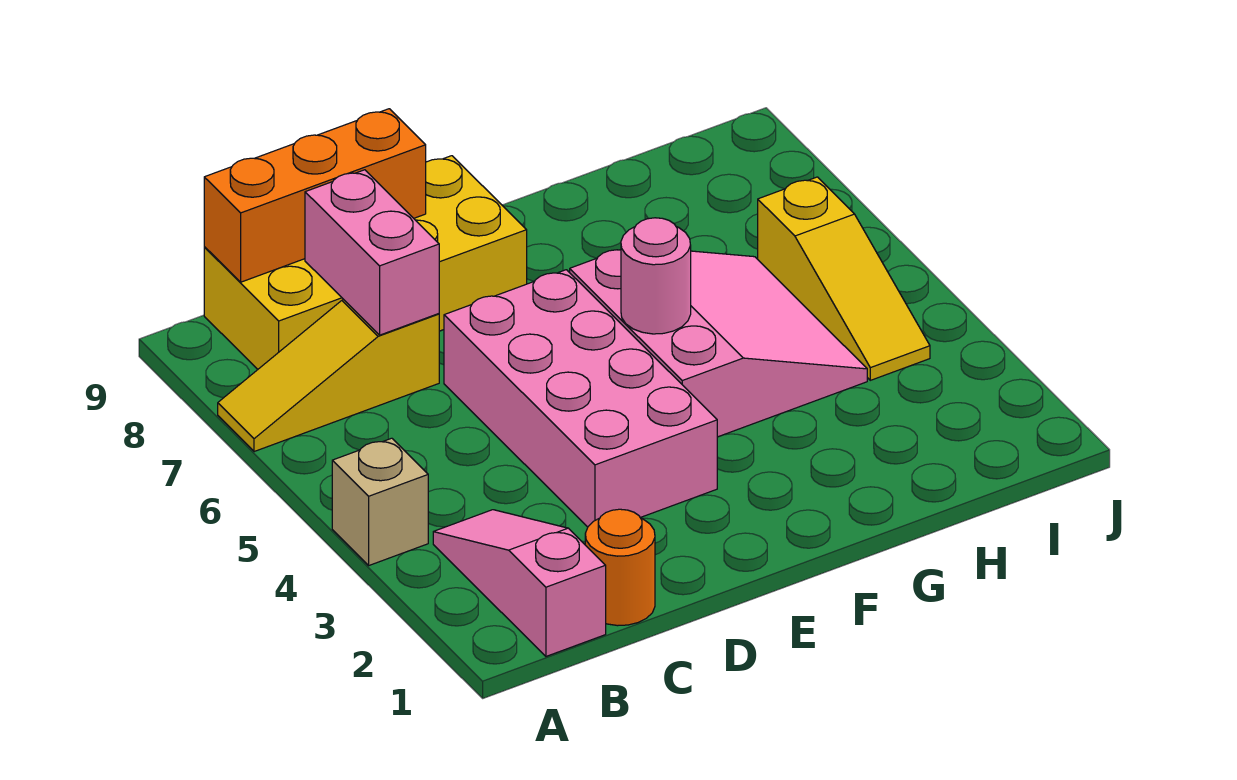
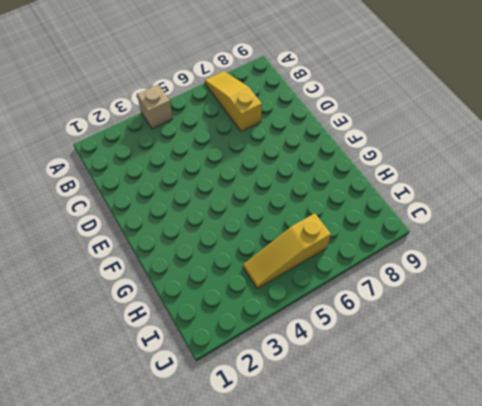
none -> pink 1x3 slope [433,510,606,656]
none -> yellow 2x4 brick [204,156,527,369]

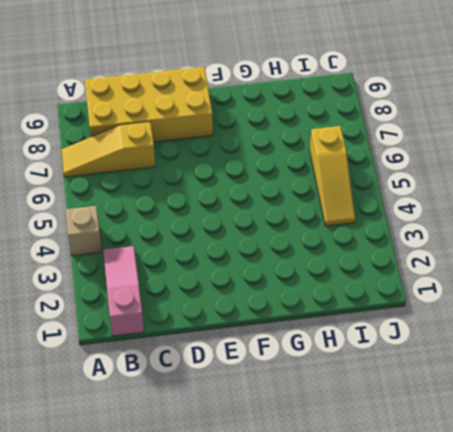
none -> orange 1x1 round brick [585,509,655,626]
none -> pink 2x4 brick [444,270,717,527]

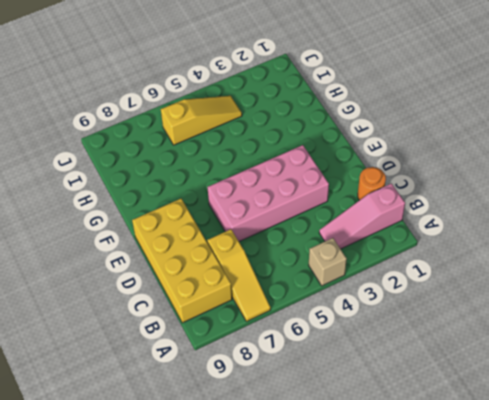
none -> pink 3x3 slope [570,250,867,437]
none -> orange 1x3 brick [204,109,426,282]

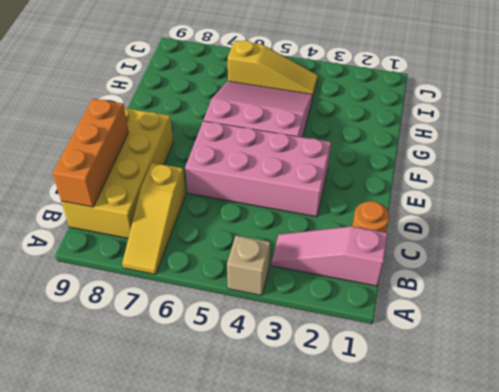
none -> pink 1x2 brick [305,170,439,335]
none -> pink 1x1 round brick [621,218,691,334]

